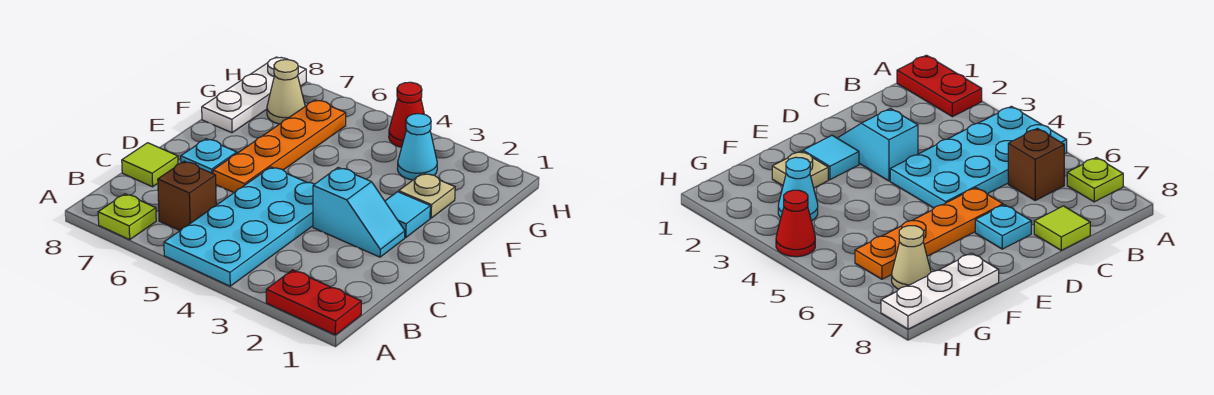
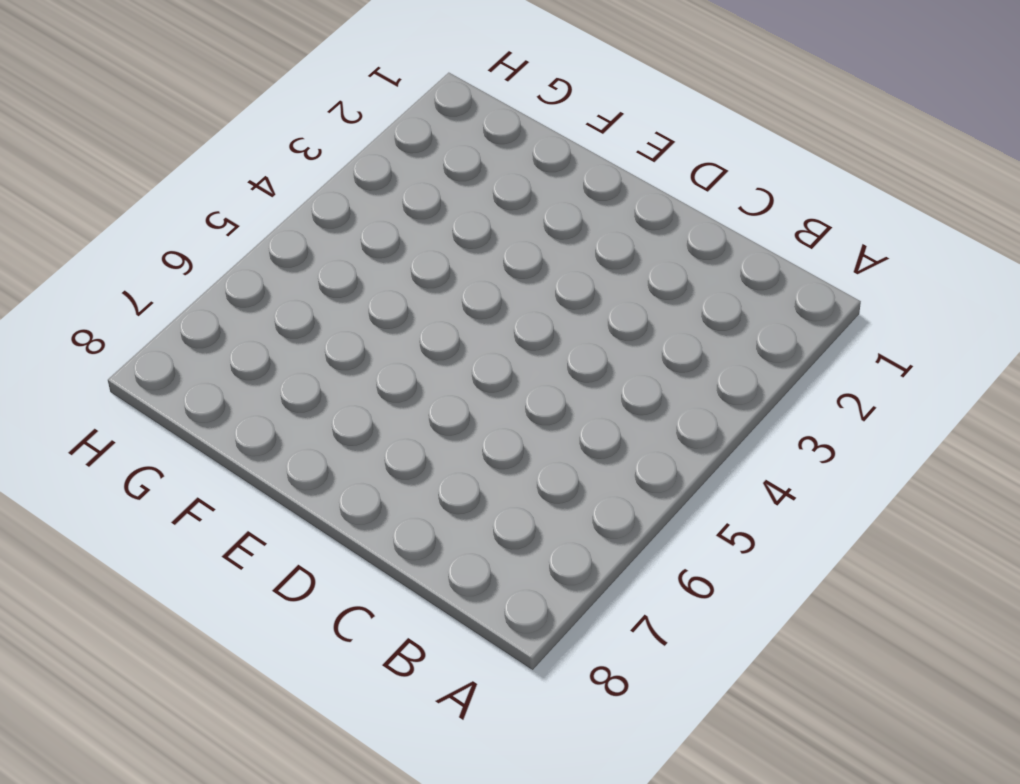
none -> red 1x2 plate [266,270,361,335]
none -> cyan 2x4 plate [164,167,314,286]
none -> lime 1x1 plate [98,194,156,240]

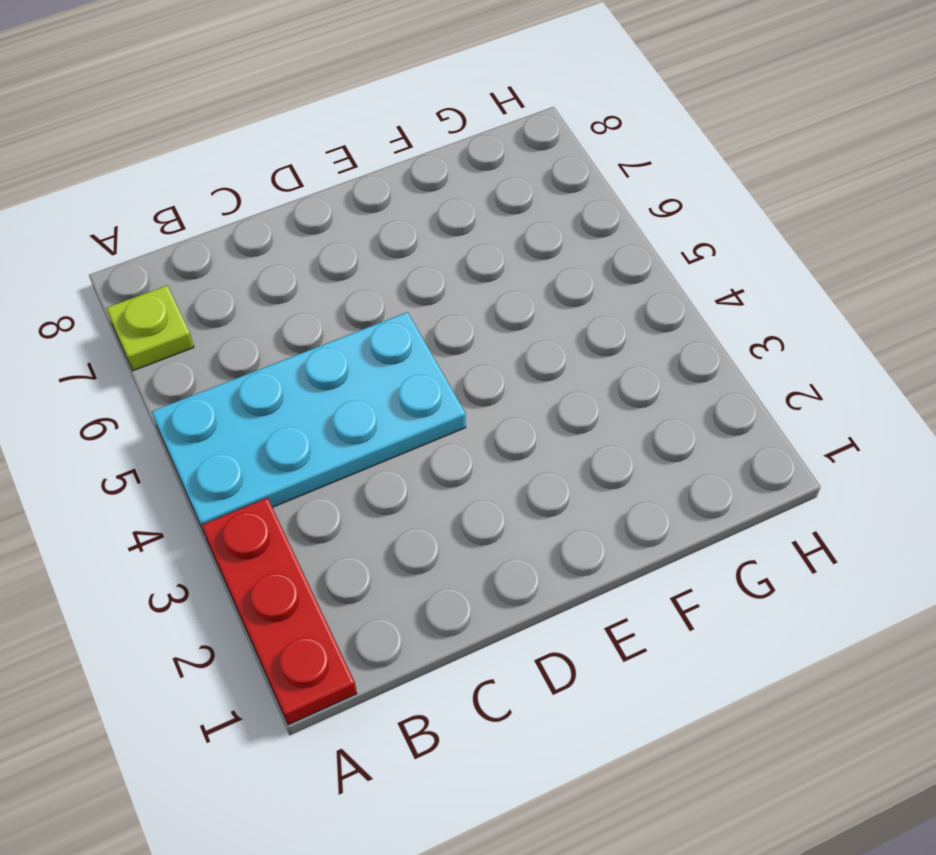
red 1x3 plate [202,498,357,725] -> red 1x2 plate [266,270,361,335]
none -> brown 1x1 brick [158,161,216,230]
none -> lime 1x1 tile [122,143,178,187]
none -> cyan 1x2 slope [313,168,405,257]

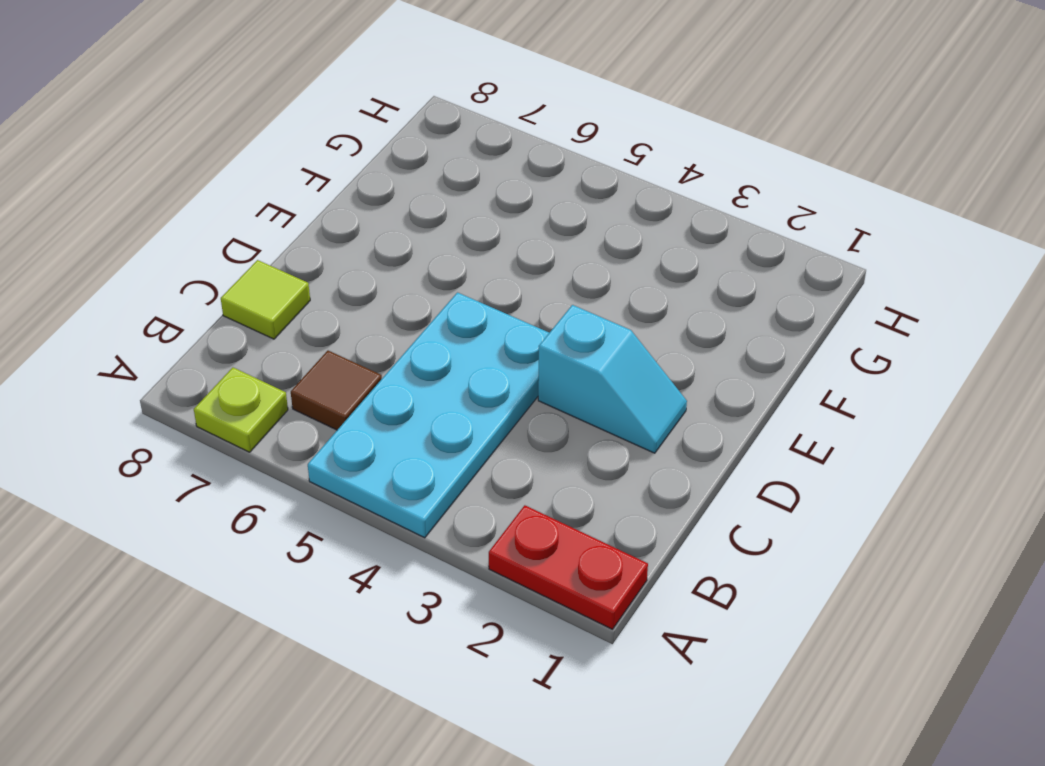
brown 1x1 tile [291,351,382,430] -> brown 1x1 brick [158,161,216,230]
none -> orange 1x4 plate [213,100,346,192]
none -> cyan 1x1 plate [181,139,237,174]
none -> cyan 1x1 tile [385,192,430,238]

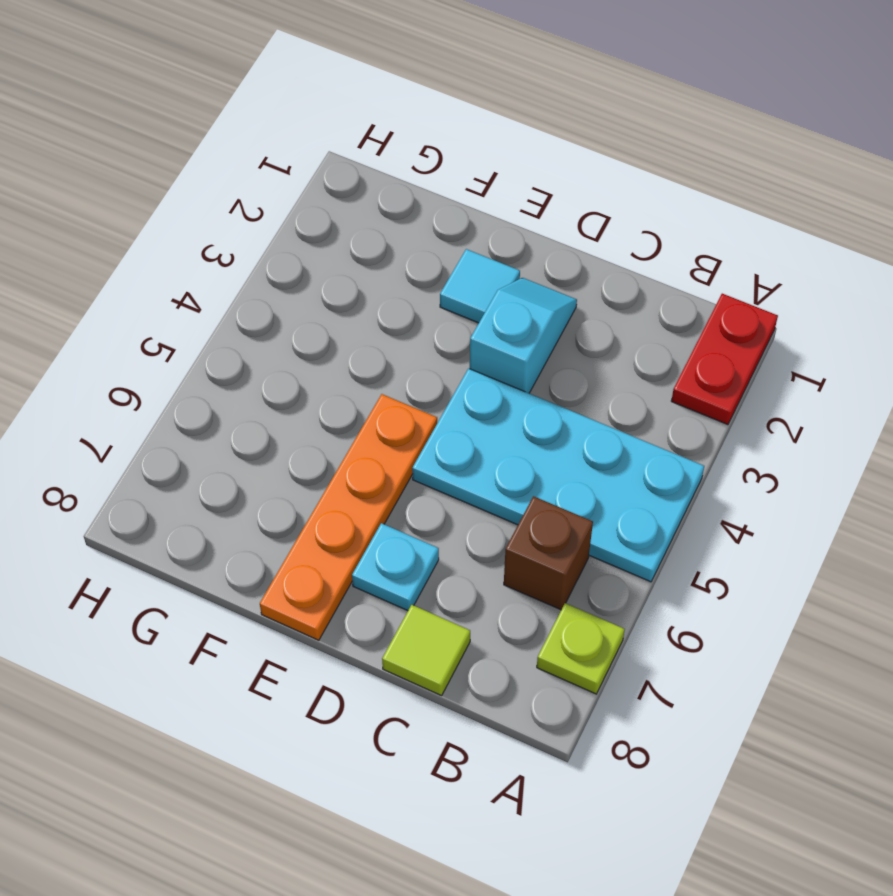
orange 1x4 plate [260,394,437,640] -> orange 1x4 plate turned to [213,100,346,192]
none -> tan 1x1 plate [399,173,455,218]
none -> white 1x3 plate [202,57,306,133]
none -> cyan 1x1 cone [398,114,437,180]

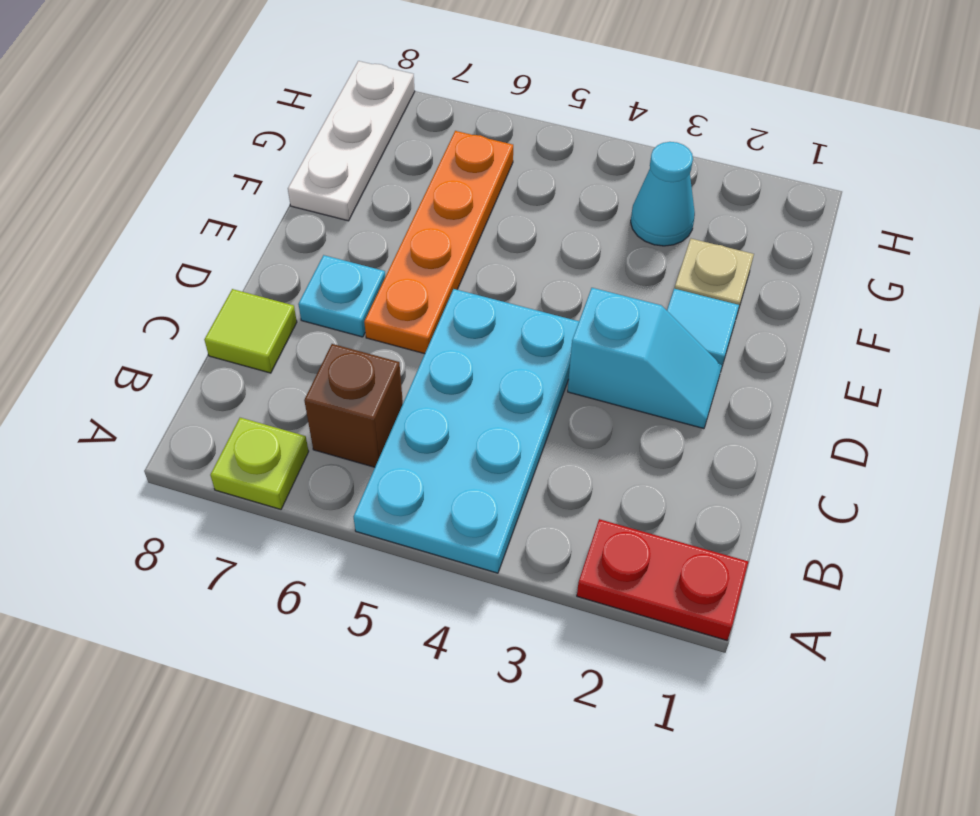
none -> tan 1x1 cone [267,60,305,124]
none -> red 1x1 cone [389,82,424,147]

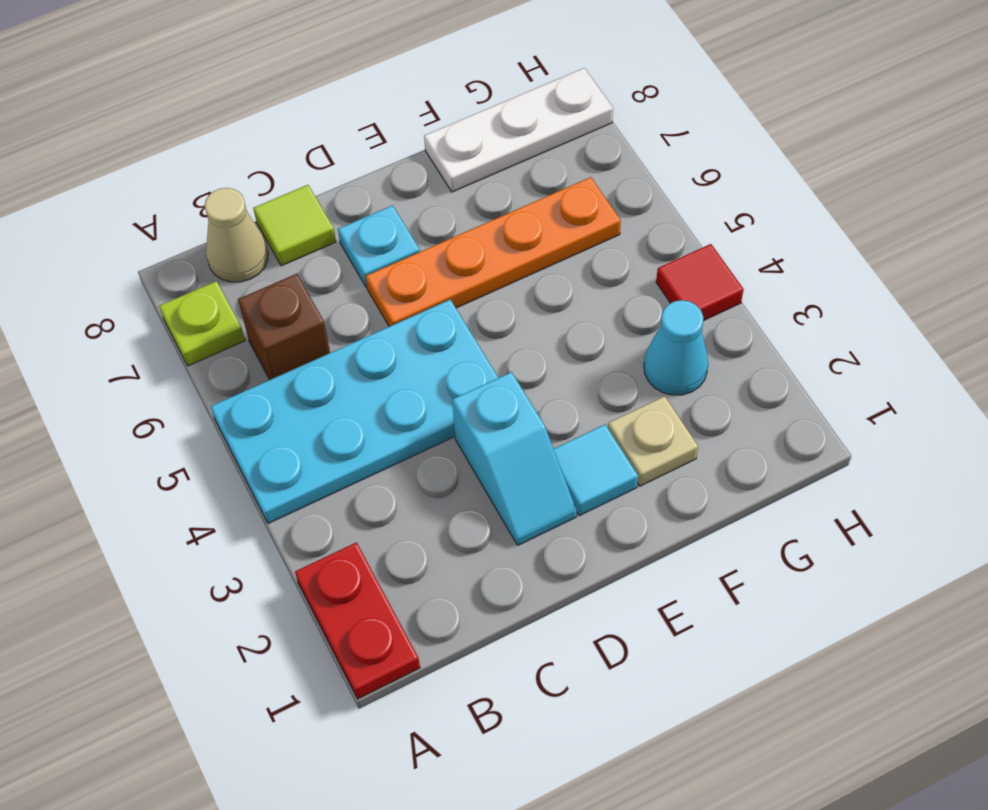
tan 1x1 cone [205,188,268,282] -> tan 1x1 cone moved to [267,60,305,124]
red 1x1 tile [656,244,744,321] -> red 1x1 cone [389,82,424,147]

